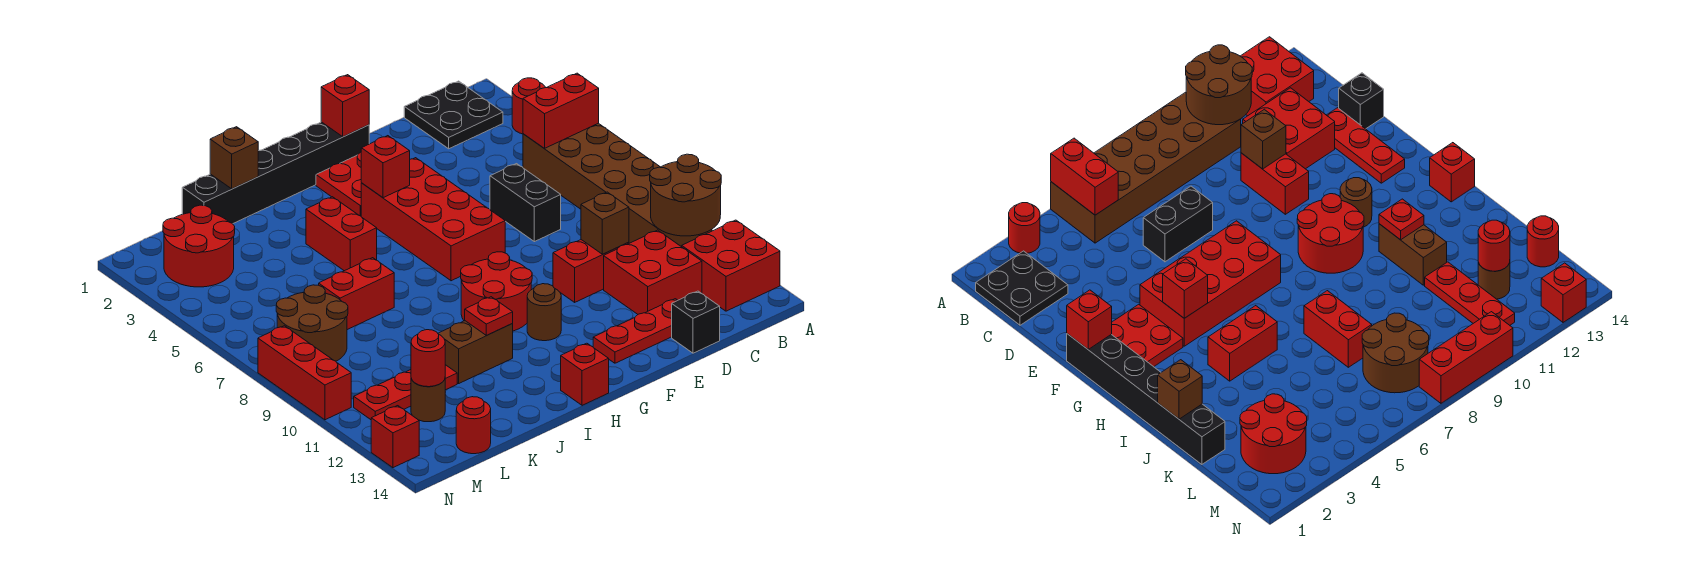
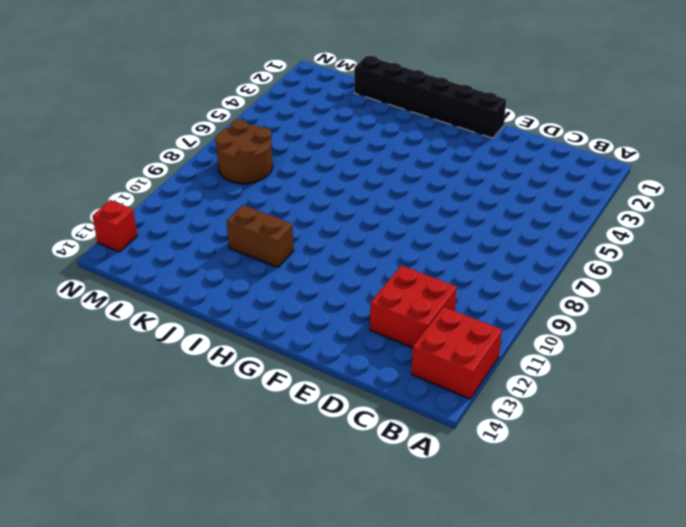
none -> red 1x1 round brick [512,78,546,134]
none -> brown 2x6 brick [523,123,712,247]
none -> black 2x2 plate [404,81,503,149]
none -> black 1x2 brick [490,164,561,242]

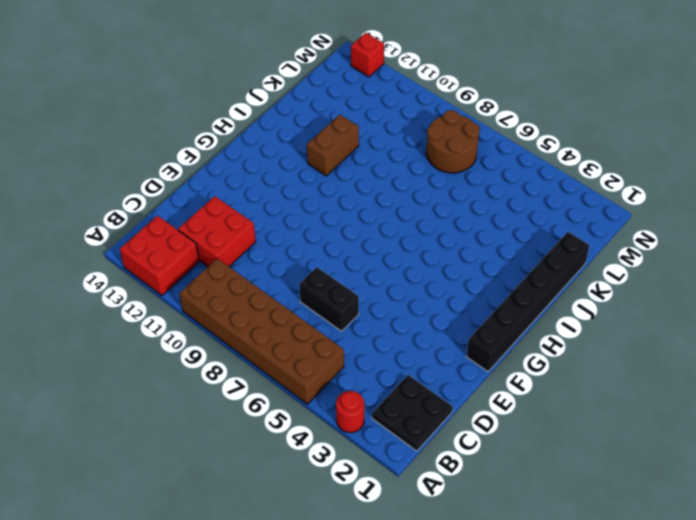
none -> red 1x2 brick [553,240,629,302]
none -> red 1x3 plate [593,299,678,363]
none -> black 1x1 brick [672,291,720,353]
none -> red 2x2 plate [316,152,361,216]

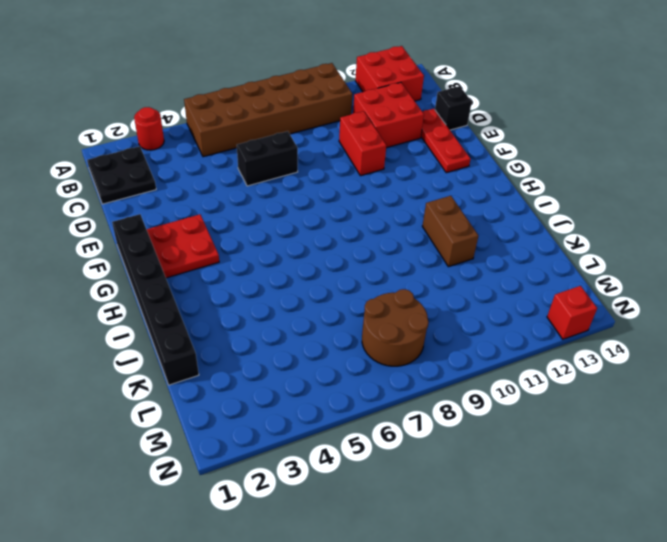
none -> red 2x4 brick [361,158,505,281]
none -> red 2x2 round brick [461,252,532,331]
none -> brown 1x1 round brick [527,284,561,341]
none -> red 1x1 brick [561,343,609,405]

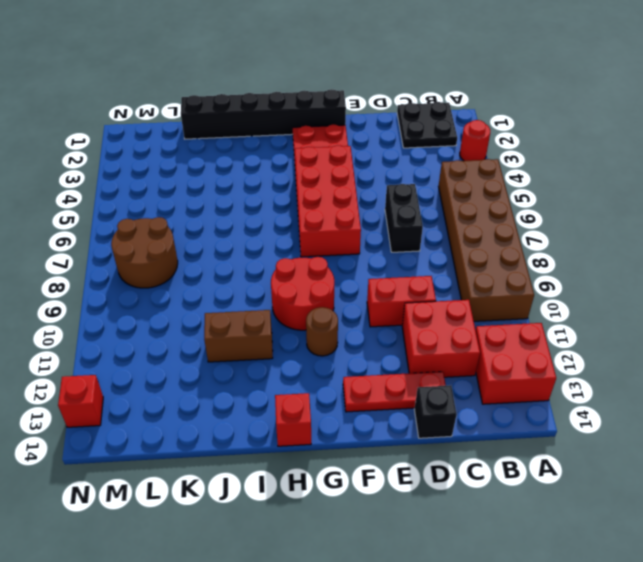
none -> red 1x2 brick [306,197,377,271]
none -> red 1x2 brick [319,258,394,330]
none -> red 1x3 plate [354,365,457,420]
none -> red 2x2 round brick [163,205,235,287]

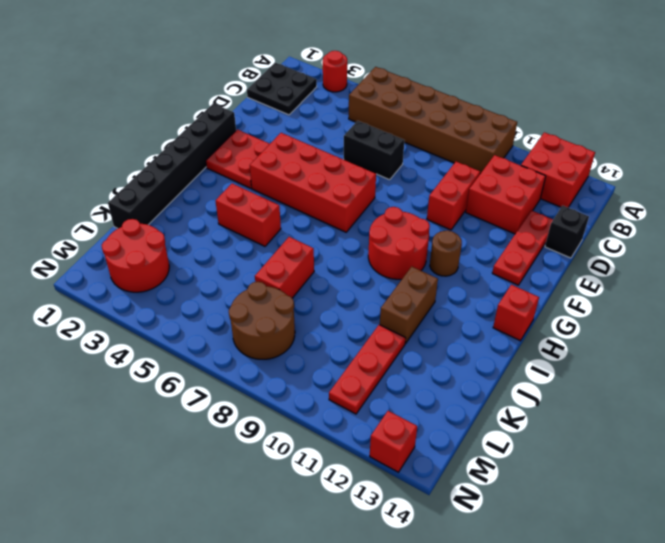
none -> brown 1x1 round brick [411,379,445,422]
none -> red 1x1 round brick [456,397,491,454]
none -> red 1x3 brick [258,326,351,420]
none -> red 1x2 brick [523,73,599,148]

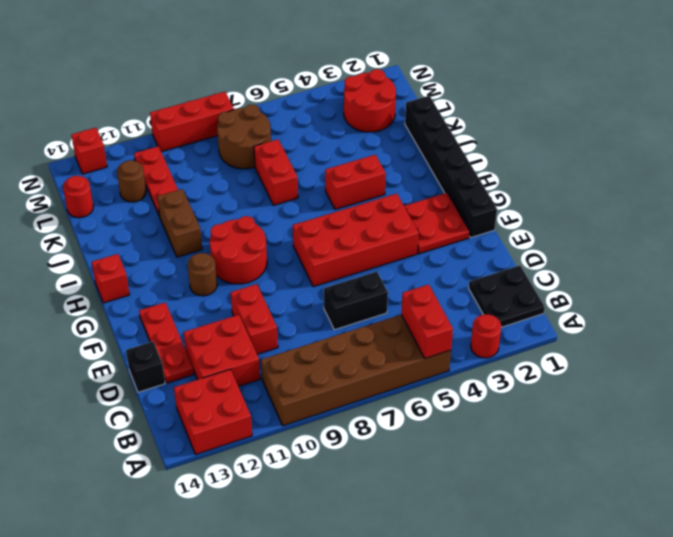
none -> brown 2x2 round brick [650,154,721,236]
none -> brown 1x1 brick [581,192,629,254]
none -> red 1x1 brick [321,75,369,137]
none -> red 1x1 brick [361,136,410,198]

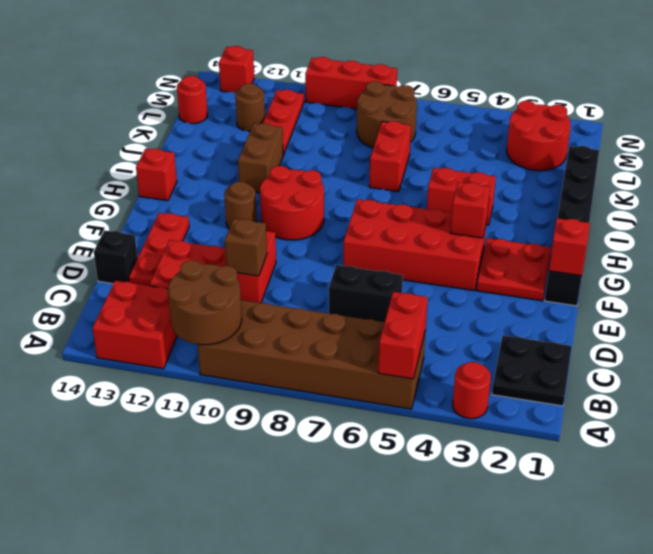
none -> red 1x1 plate [465,297,513,335]
none -> brown 1x1 brick [210,127,258,189]
none -> red 1x1 round brick [411,330,445,387]

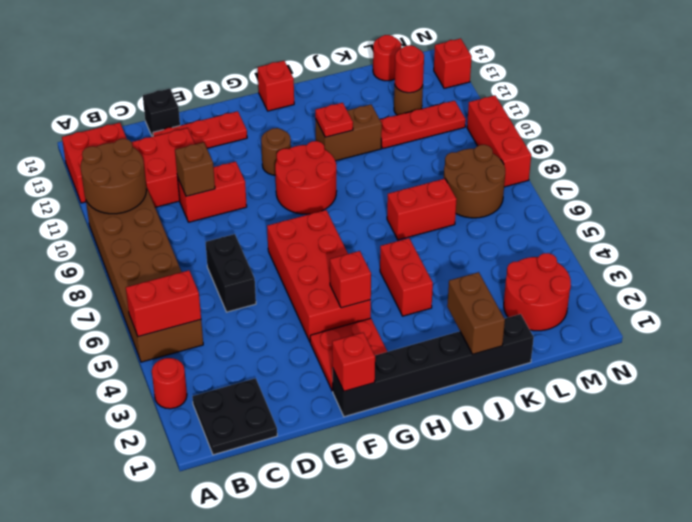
brown 1x2 brick [447,272,505,354] -> brown 1x1 brick [210,127,258,189]

